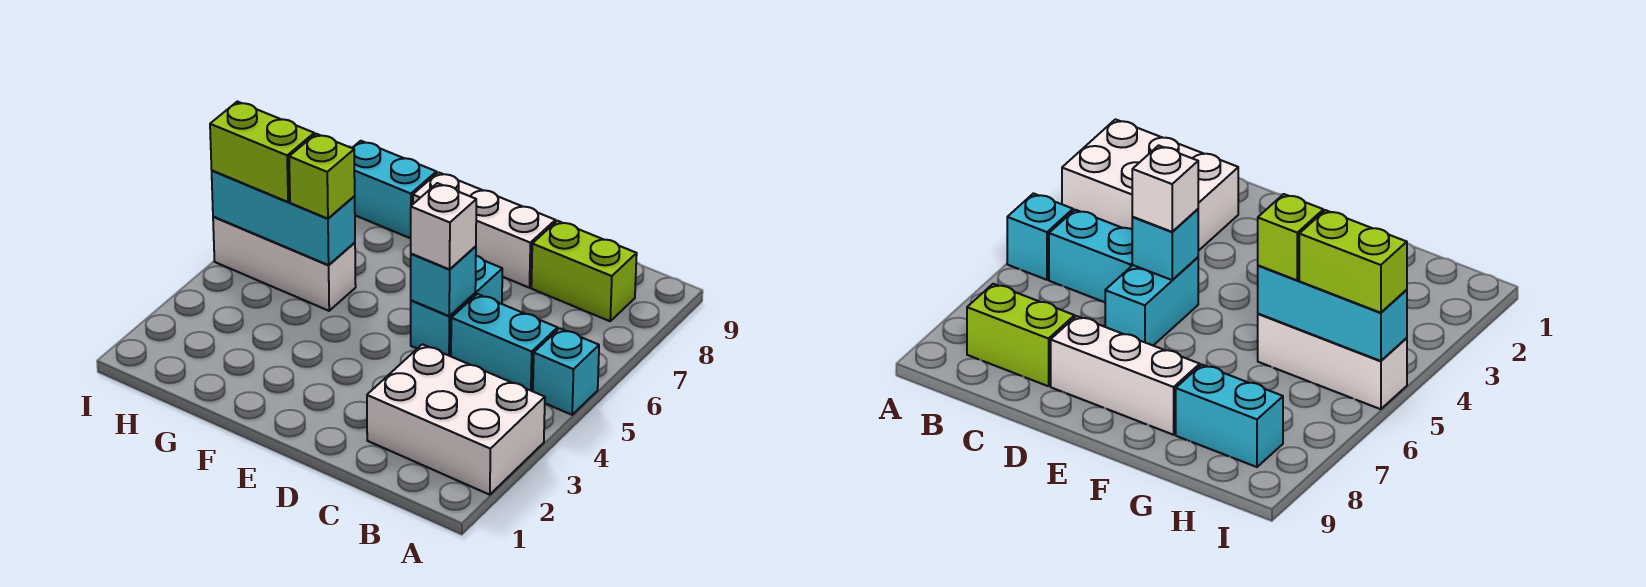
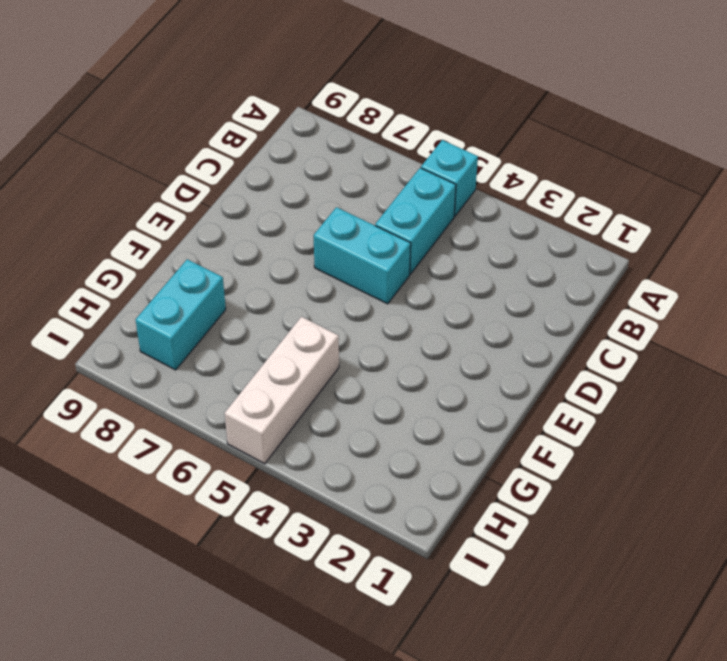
none -> white 2x3 brick [367,344,545,495]
none -> lime 1x2 brick [531,221,637,321]
none -> white 1x3 brick [413,172,555,288]

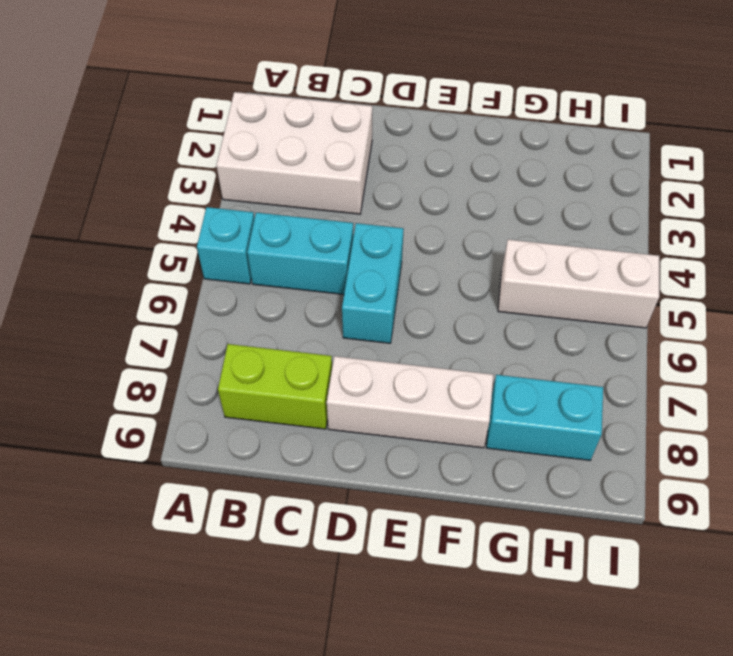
none -> cyan 1x1 brick [411,246,476,316]
none -> cyan 1x3 brick [212,171,355,265]
none -> white 1x1 brick [411,183,476,269]

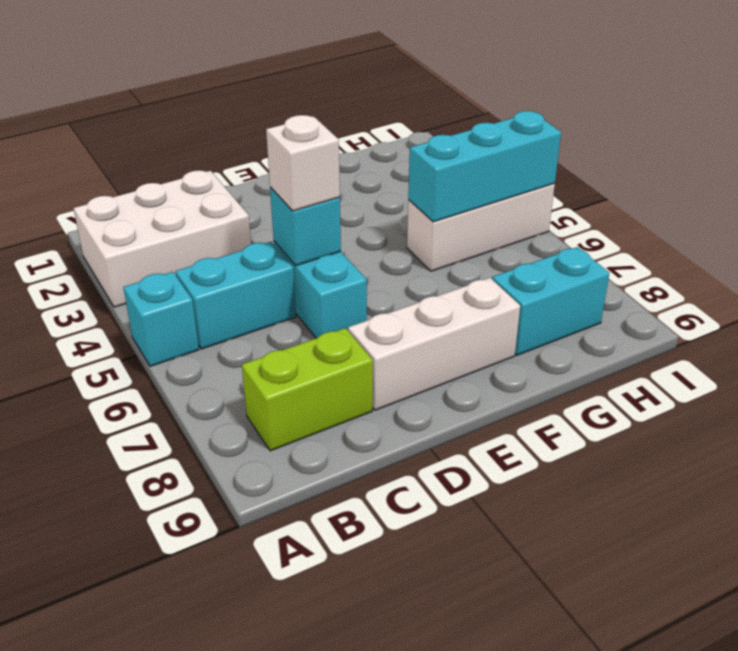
none -> lime 1x1 brick [289,134,355,219]
none -> lime 1x2 brick [210,102,314,202]

